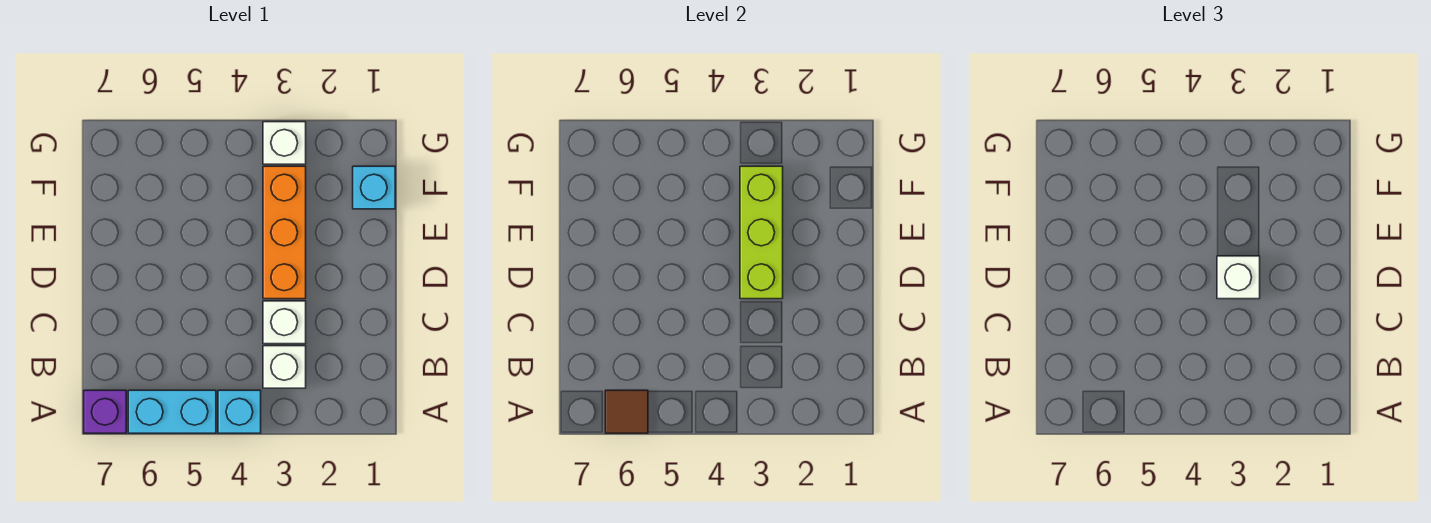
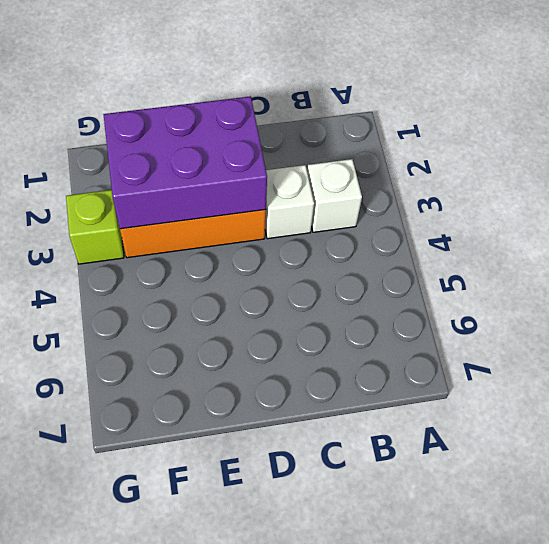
purple 2x3 brick [103,96,267,229] -> lime 1x3 brick [740,166,783,299]
lime 1x1 brick [66,190,124,264] -> white 1x1 brick [263,122,306,164]
none -> cyan 1x1 brick [218,390,261,433]
none -> cyan 1x2 brick [128,390,216,433]

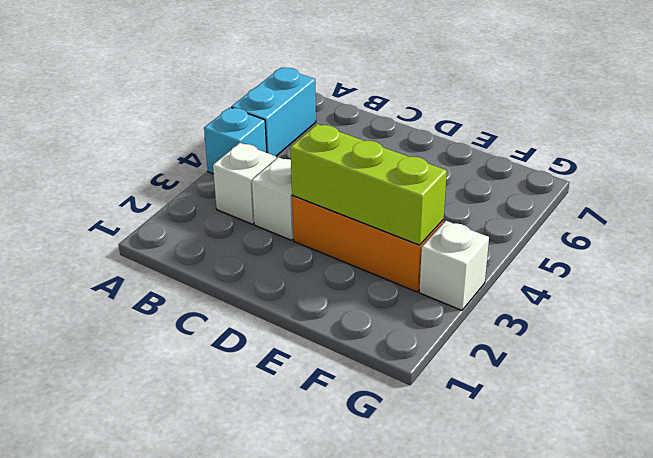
none -> purple 1x1 brick [84,390,126,433]
none -> cyan 1x1 brick [353,166,395,209]

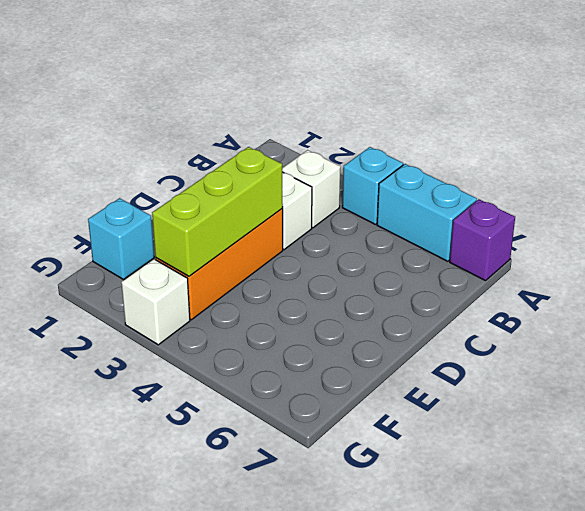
none -> brown 1x1 tile [605,390,648,433]
none -> white 1x1 brick [1217,256,1260,299]

